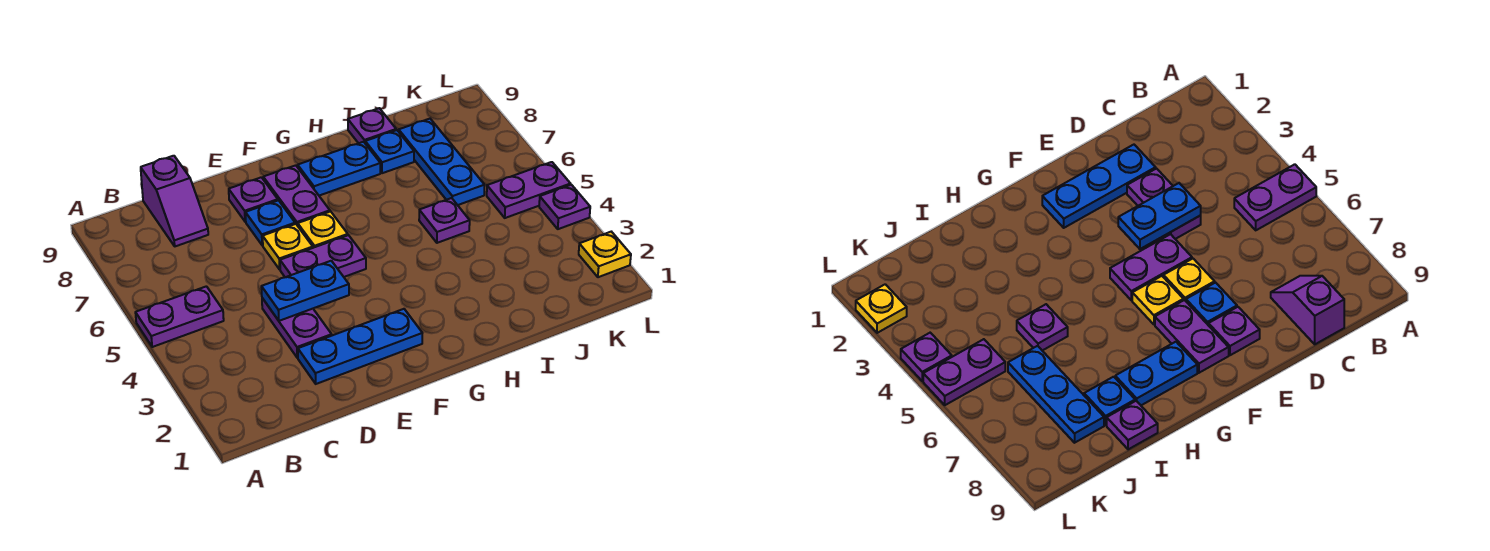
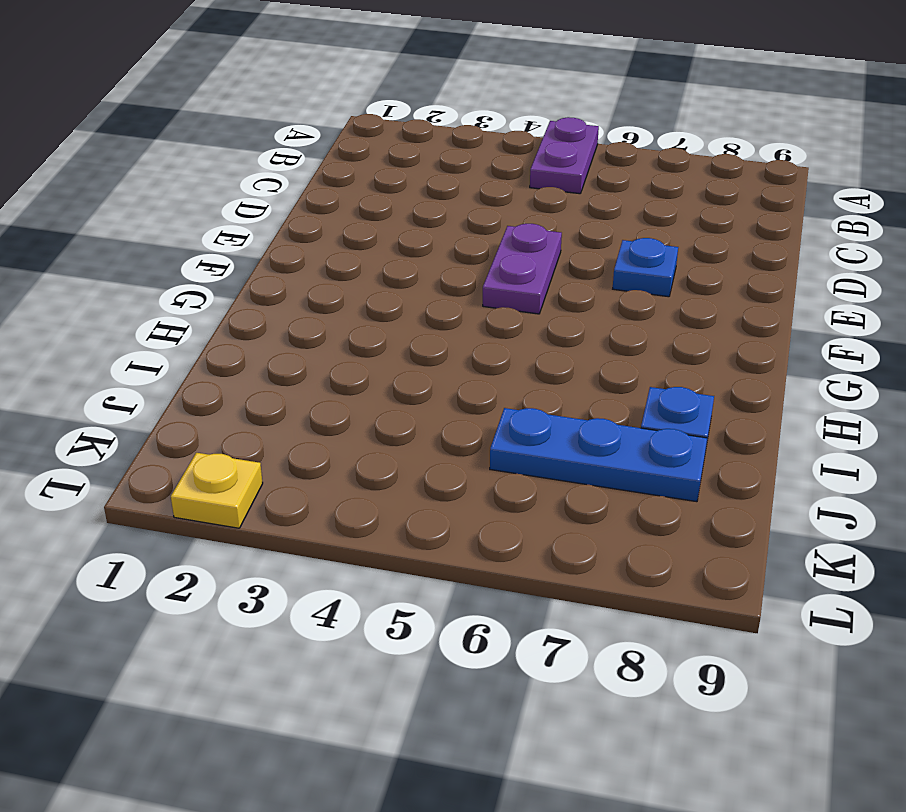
none -> purple 1x2 slope [141,156,208,246]
none -> blue 1x3 plate [298,309,422,384]
none -> purple 1x2 plate [262,298,332,358]

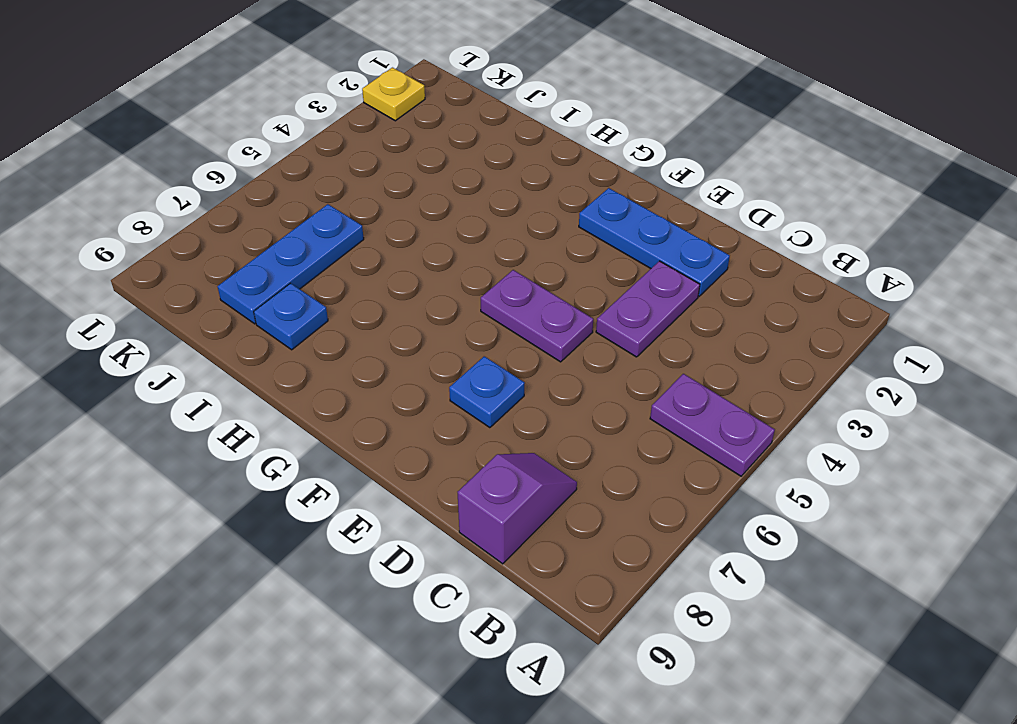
none -> yellow 1x1 plate [263,224,313,269]
none -> purple 1x1 plate [229,177,278,222]
none -> yellow 1x1 plate [298,211,348,248]

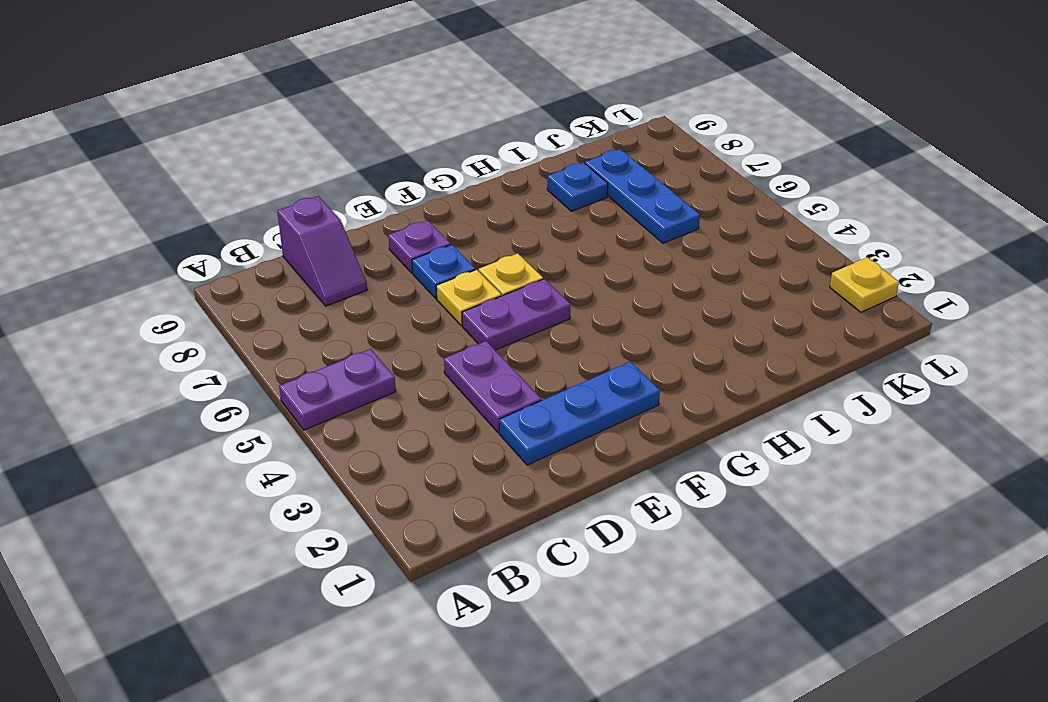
none -> purple 1x2 plate [263,165,330,226]
none -> blue 1x2 plate [298,142,380,196]
none -> purple 1x1 plate [419,198,470,243]

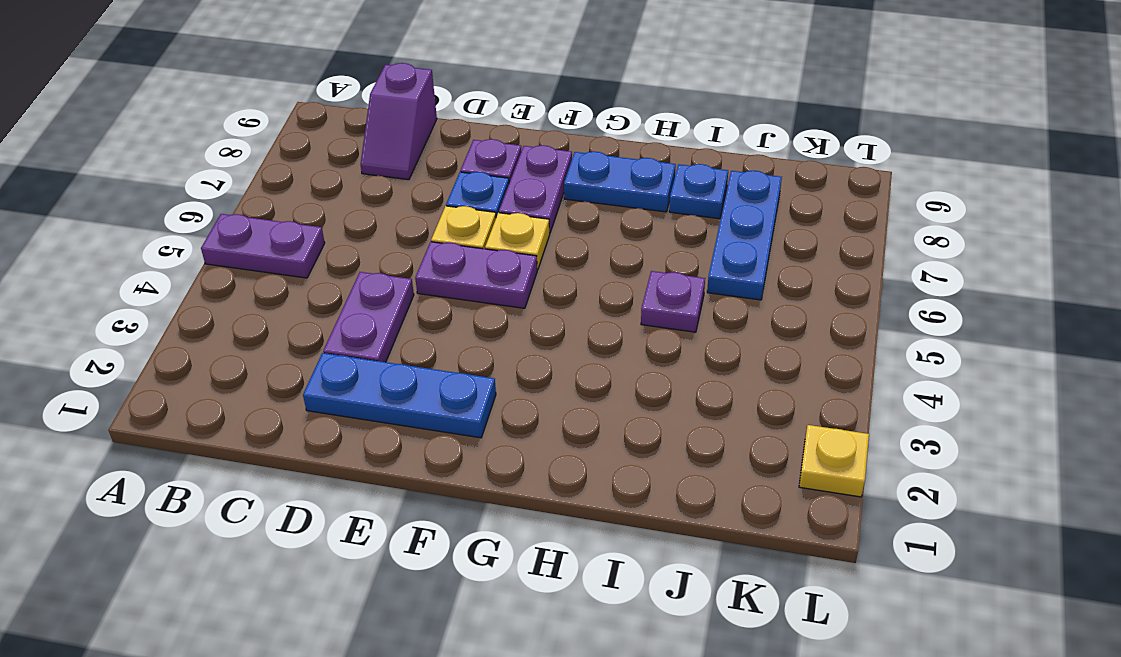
none -> purple 1x1 plate [348,108,396,143]
none -> purple 1x2 plate [487,162,570,218]
none -> purple 1x1 plate [539,185,590,229]

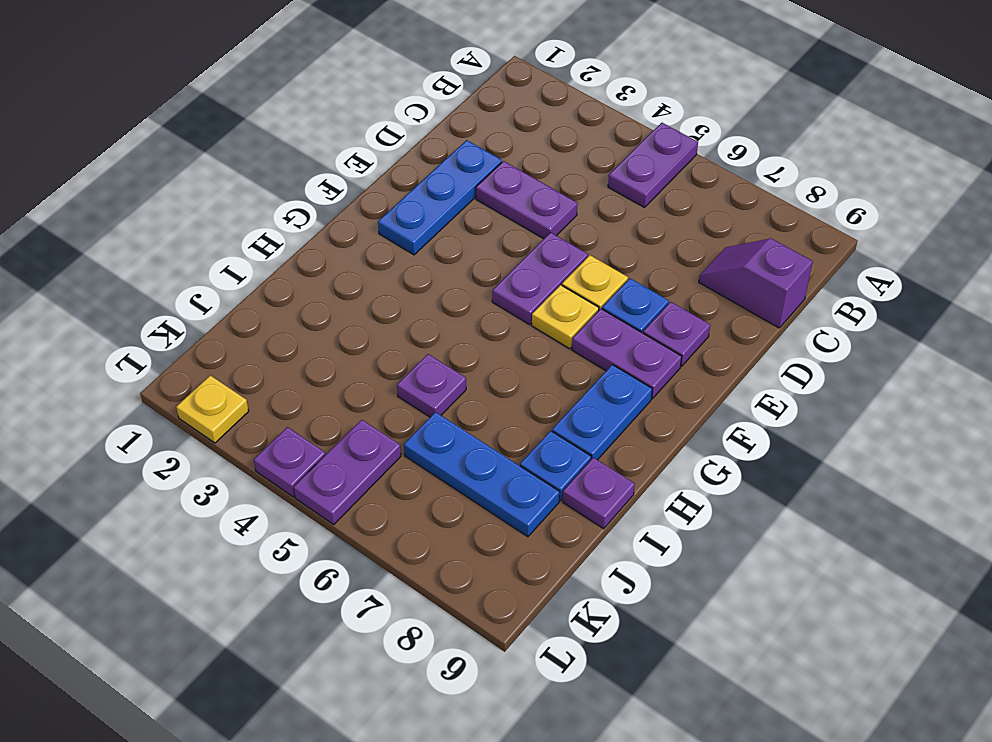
none -> blue 1x2 plate [261,261,349,321]

